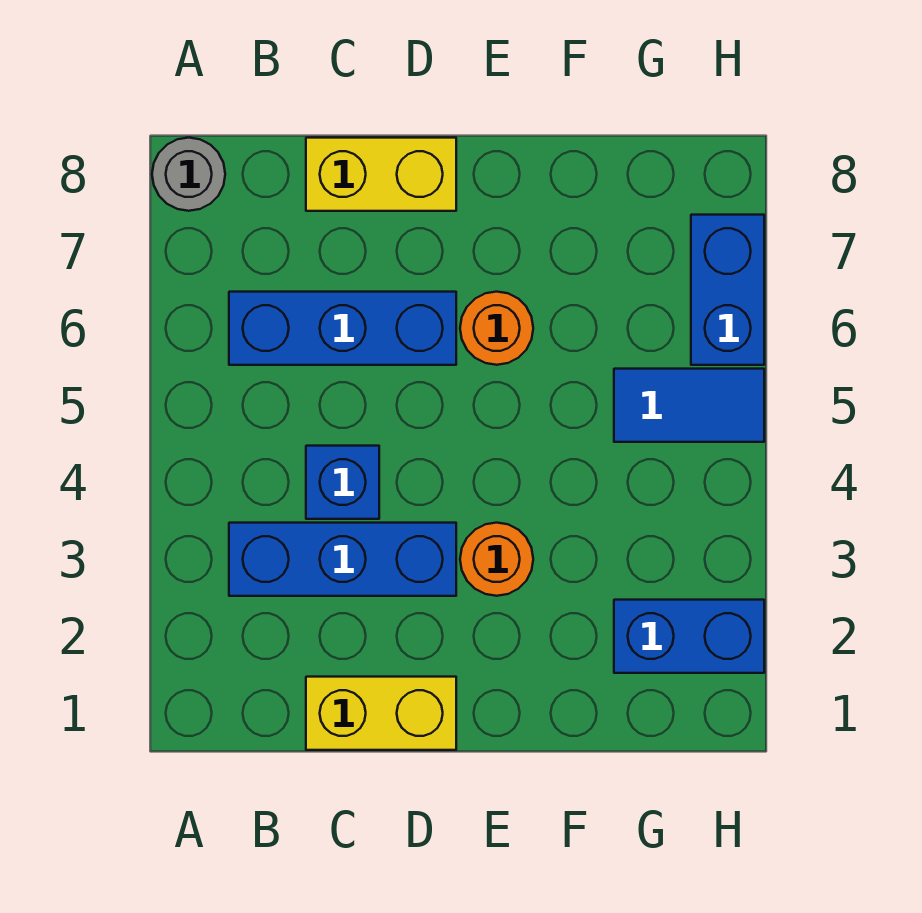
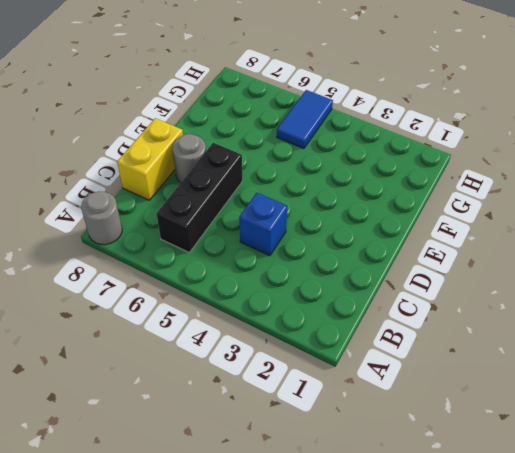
black 1x3 brick [157,143,242,252] -> blue 1x3 brick [229,292,456,365]
grey 1x1 round brick [172,134,206,183] -> none
none -> blue 1x3 brick [229,523,456,596]
none -> yellow 1x2 brick [306,677,456,750]

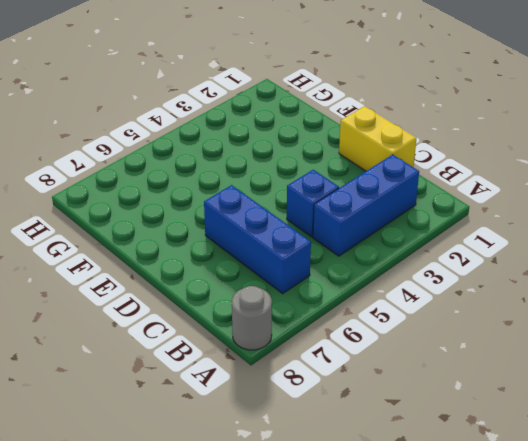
blue 1x3 brick [313,155,419,256] -> blue 1x3 brick turned to [229,523,456,596]
none -> yellow 1x2 brick [306,138,456,211]
none -> orange 1x1 round brick [460,523,533,596]

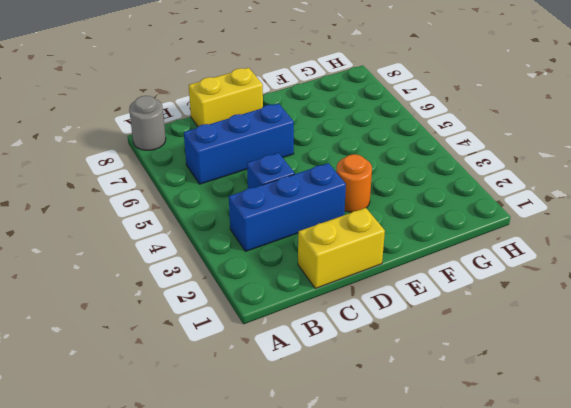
none -> orange 1x1 round brick [460,292,533,365]
none -> blue 1x2 brick [614,600,764,673]

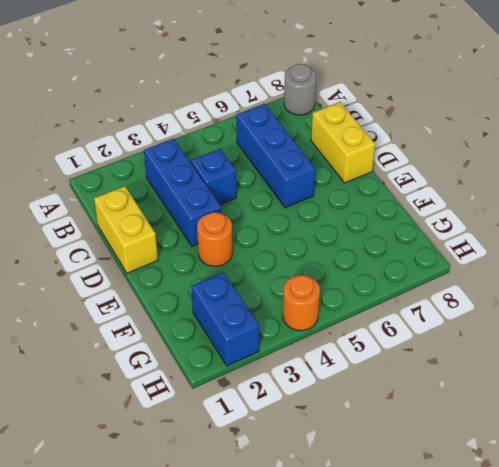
orange 1x1 round brick [283,275,320,331] -> orange 1x1 round brick moved to [460,292,533,365]
none -> blue 1x2 tile [614,369,764,442]
none -> blue 1x2 brick [691,215,764,365]

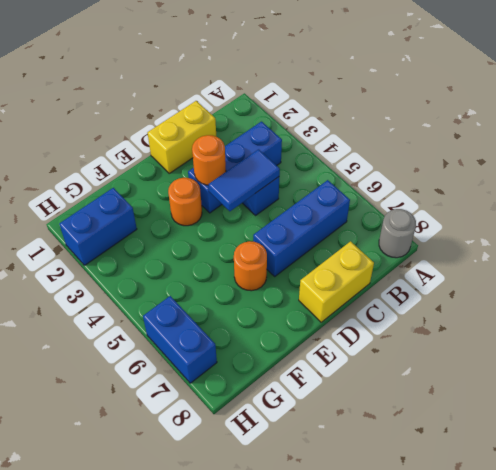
blue 1x2 tile [209,149,280,211] -> blue 1x2 tile moved to [614,369,764,442]
orange 1x1 round brick [192,135,226,185] -> none

